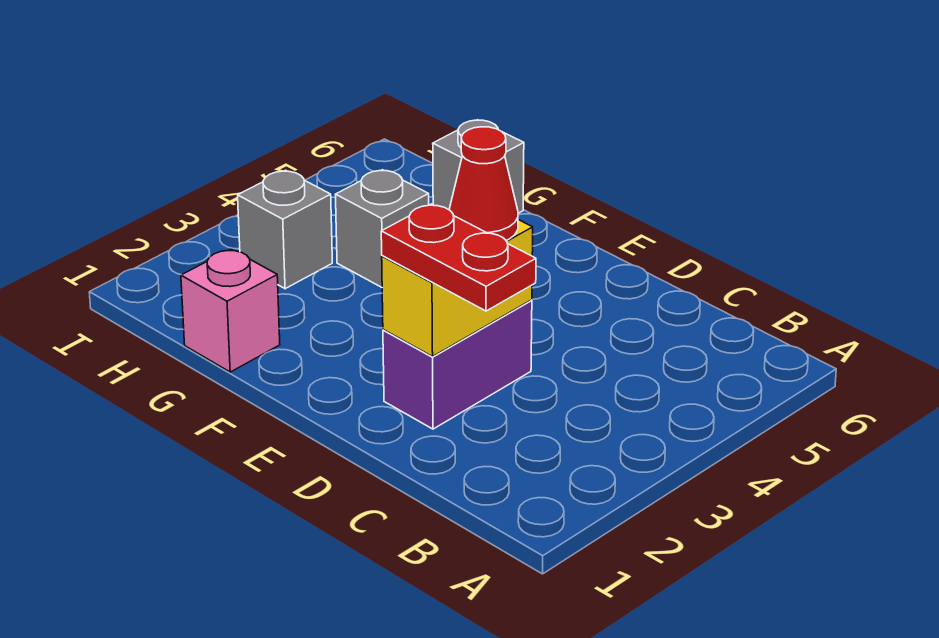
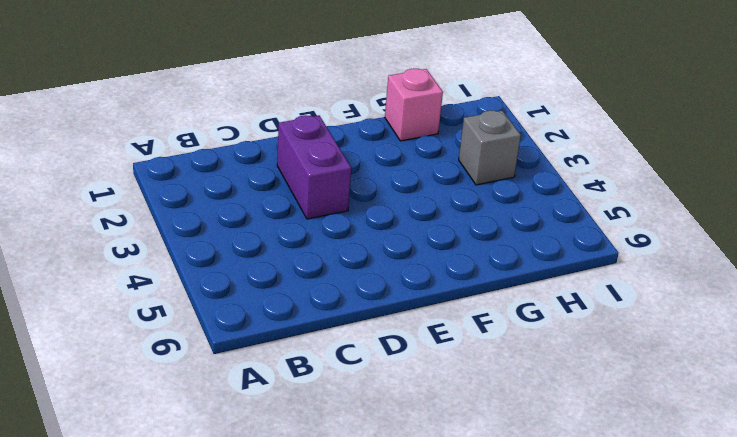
none -> grey 1x1 brick [335,170,429,287]
none -> grey 1x1 brick [433,120,524,213]

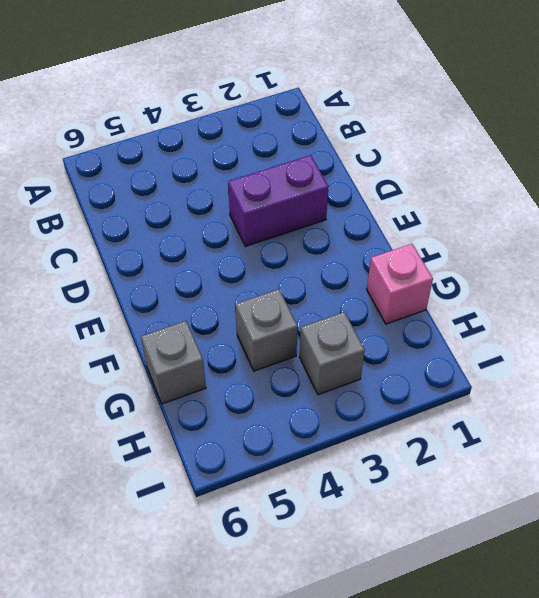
none -> yellow 1x2 brick [382,220,533,357]
none -> red 1x2 plate [381,204,536,311]

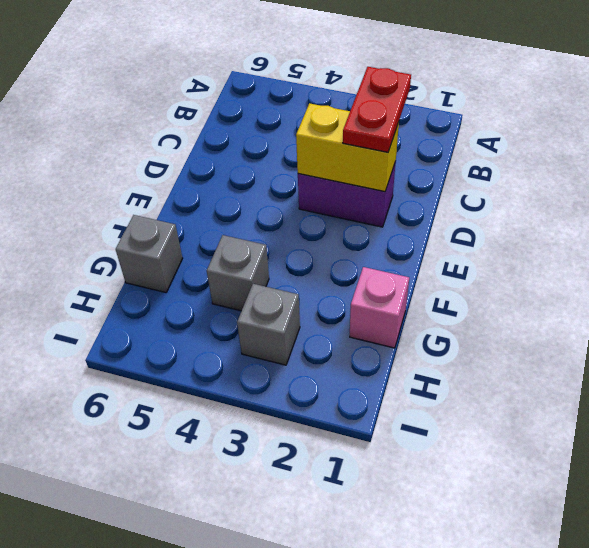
none -> red 1x1 cone [449,127,518,240]

